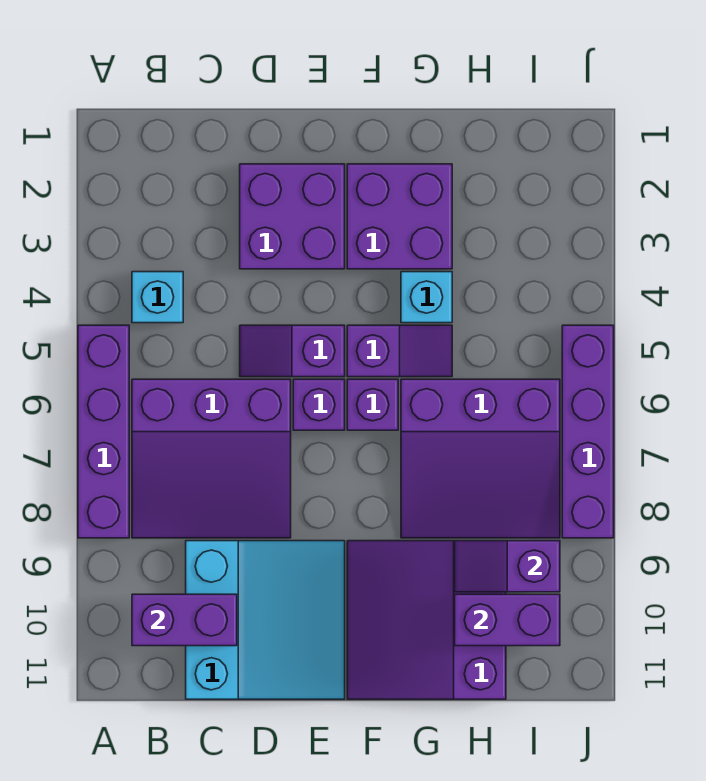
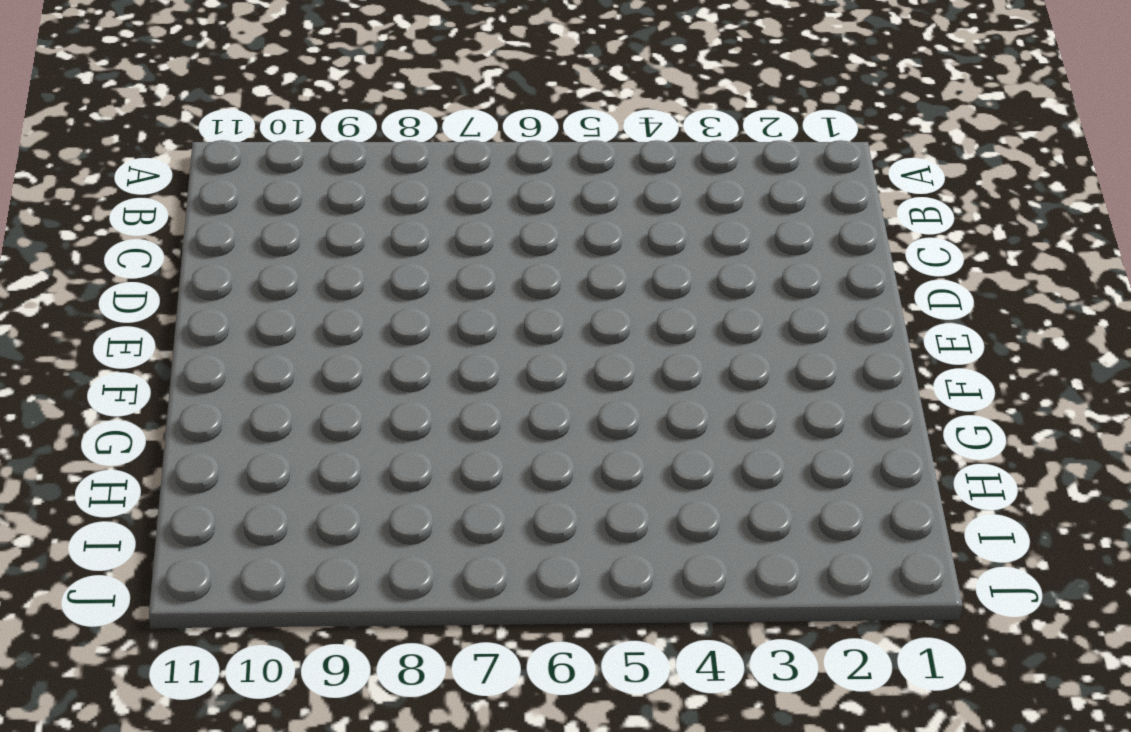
none -> purple 1x4 brick [78,325,129,538]
none -> cyan 1x1 brick [132,272,183,323]
none -> purple 3x3 slope [132,379,291,538]

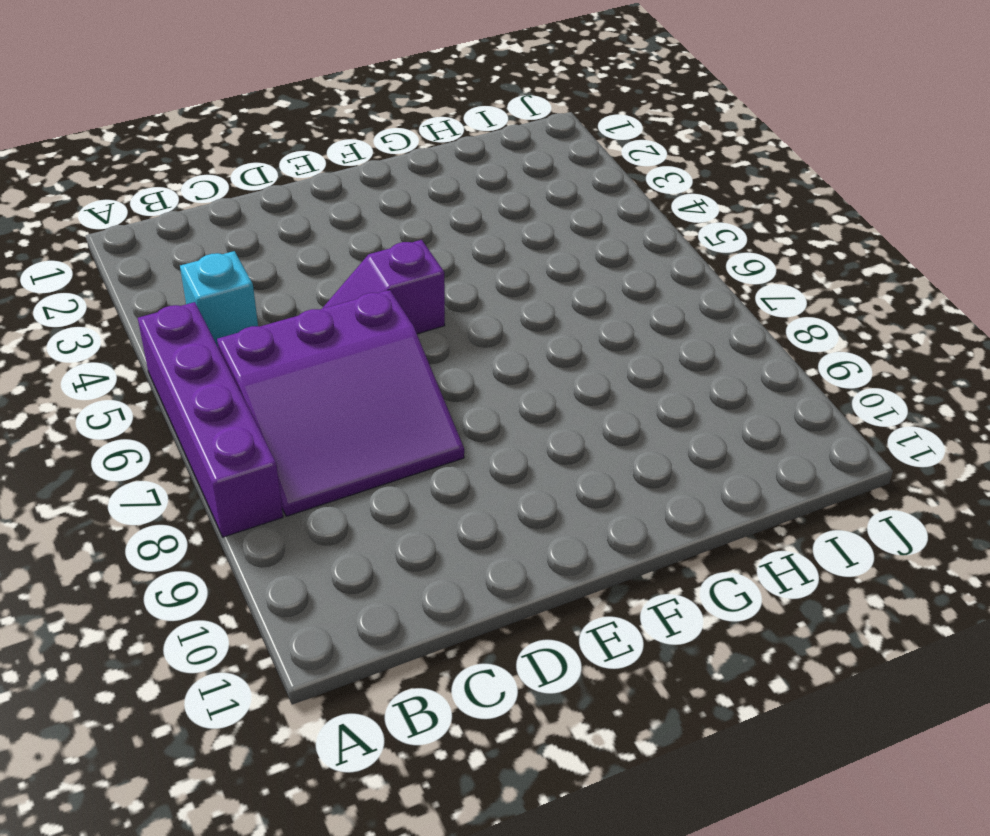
none -> cyan 3x3 slope [186,541,345,699]
none -> purple 2x2 brick [240,164,345,269]
none -> purple 1x1 brick [293,379,345,430]

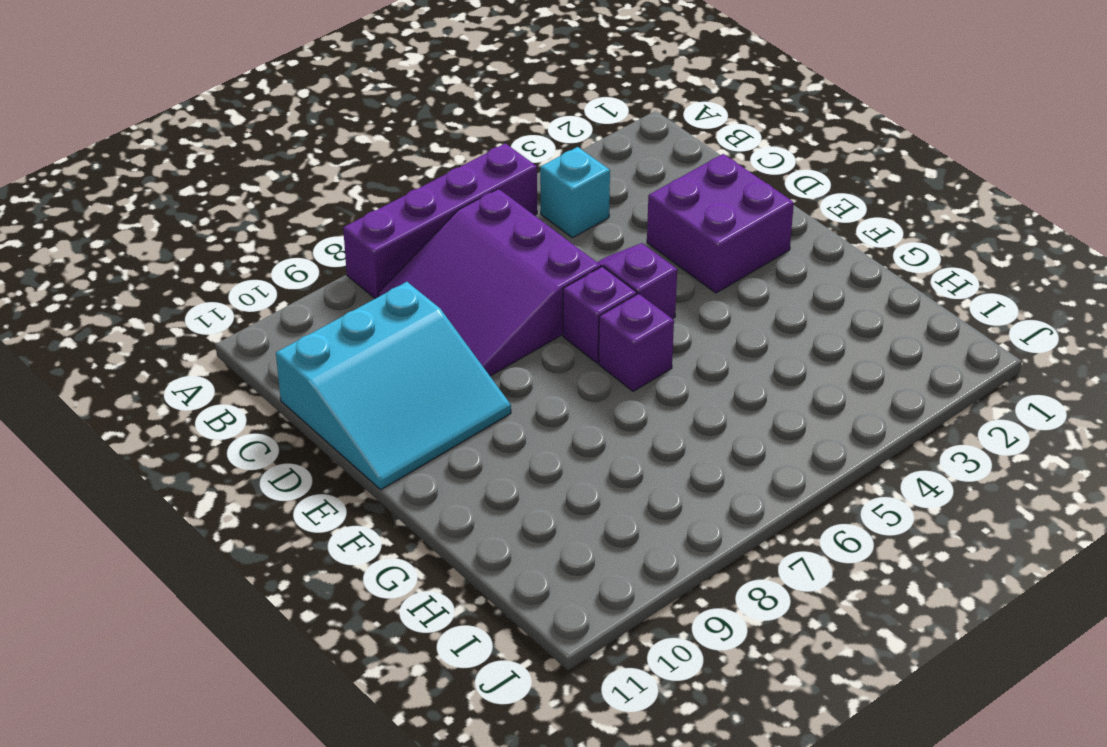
none -> purple 2x2 brick [347,164,452,269]
none -> purple 1x2 slope [347,325,452,377]
none -> purple 3x3 slope [347,541,506,699]

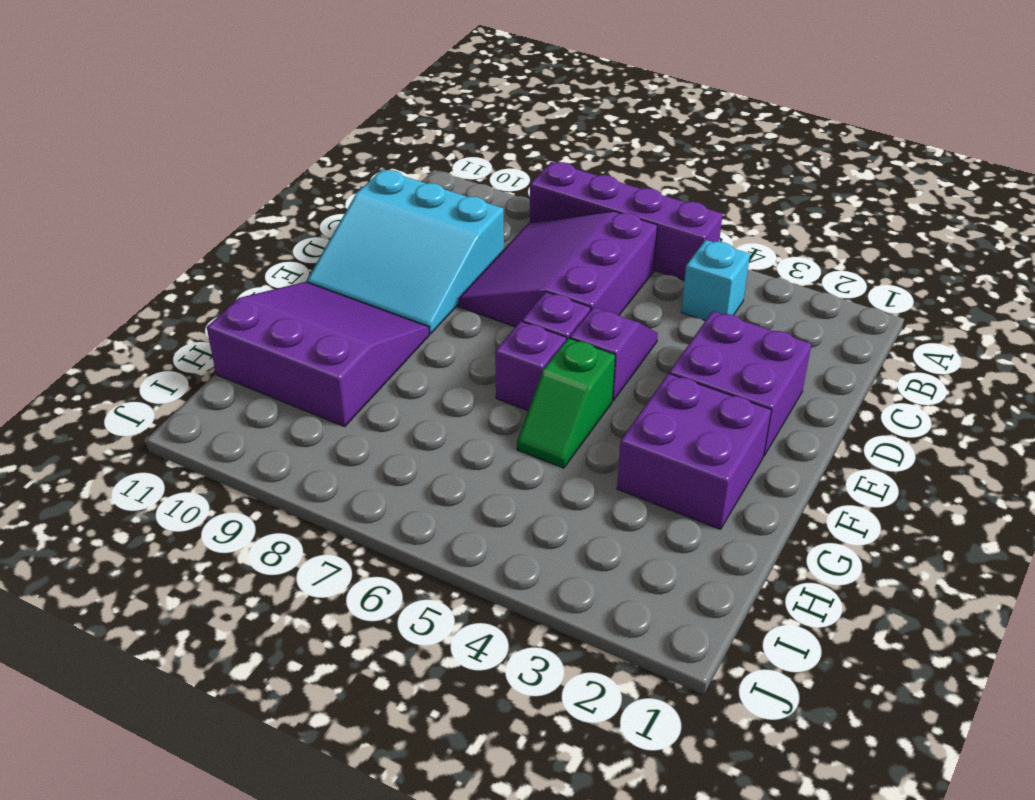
green 1x2 slope [517,338,615,468] -> purple 1x2 slope [347,325,452,377]
none -> cyan 1x1 brick [401,272,452,323]
none -> purple 3x3 slope [401,379,560,538]
none -> purple 1x4 brick [562,325,614,538]

